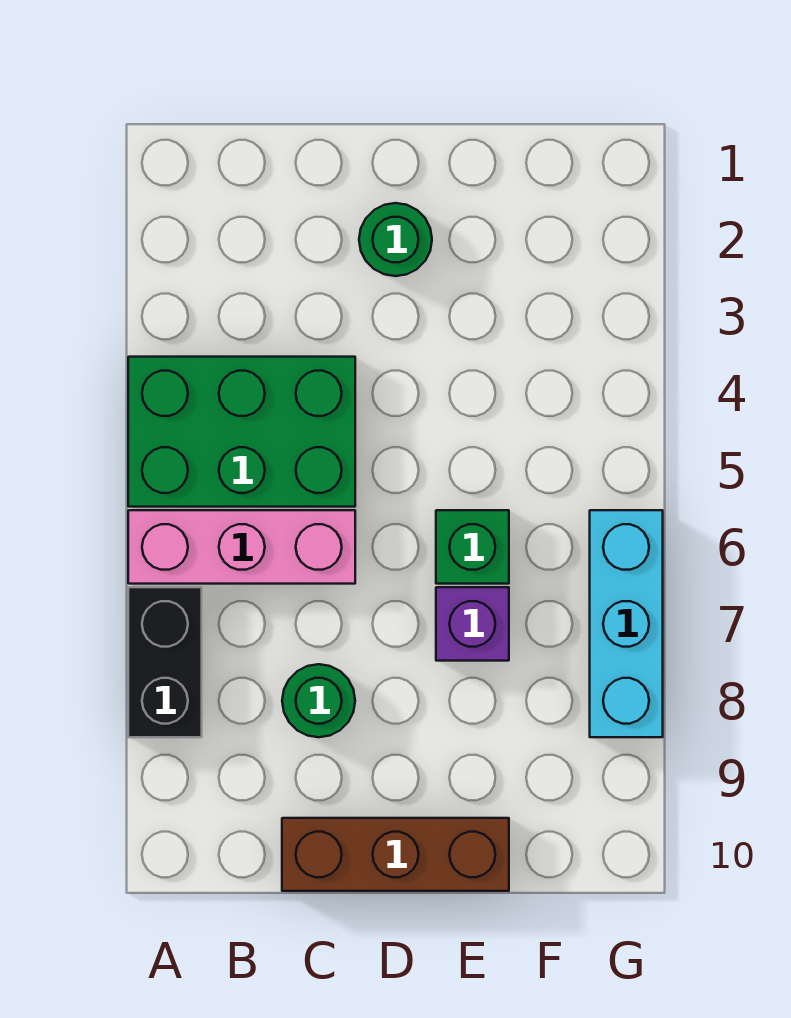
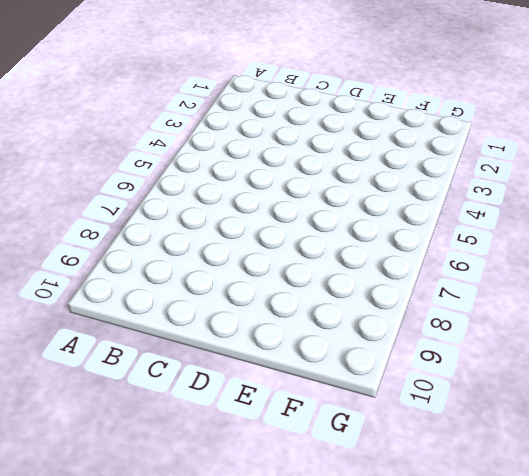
none -> green 2x3 brick [128,357,355,507]
none -> pink 1x3 brick [128,510,355,584]

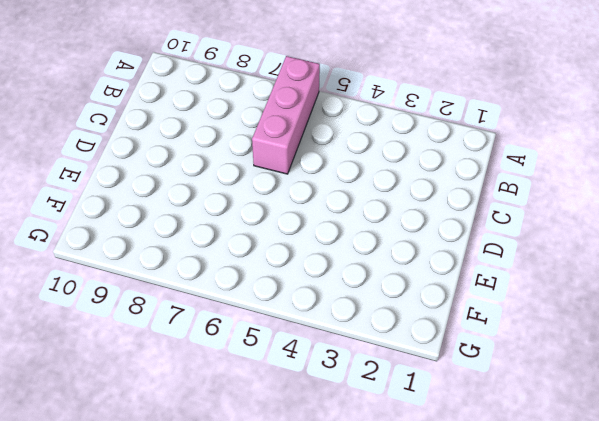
none -> green 2x3 brick [128,357,355,507]
none -> black 1x2 brick [128,587,202,737]

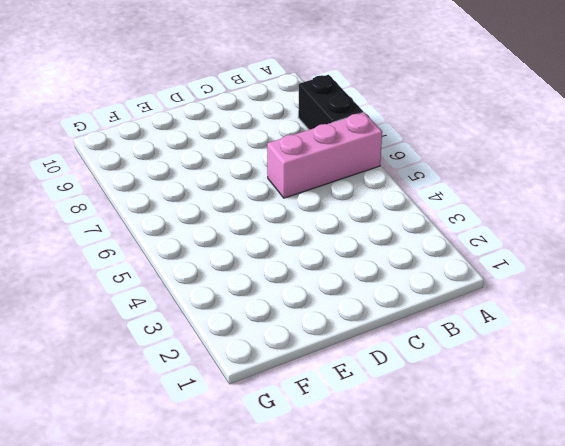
none -> green 2x3 brick [128,357,355,507]
none -> green 1x1 round brick [282,664,355,737]

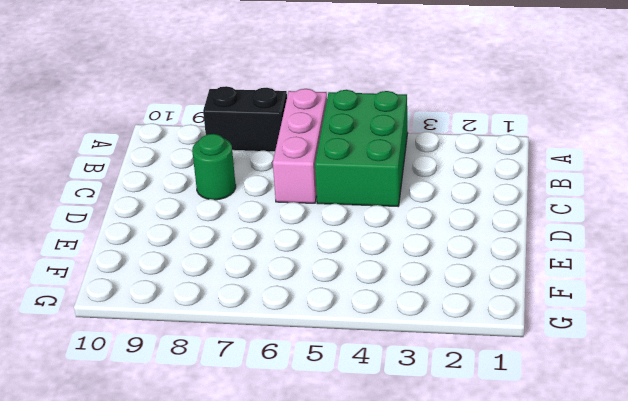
none -> brown 1x3 brick [282,818,509,891]
none -> green 1x1 round brick [359,203,432,276]

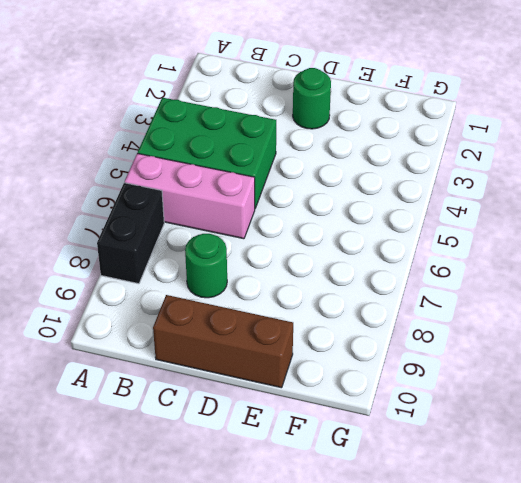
none -> green 1x1 brick [436,510,509,584]
none -> purple 1x1 brick [436,587,509,661]

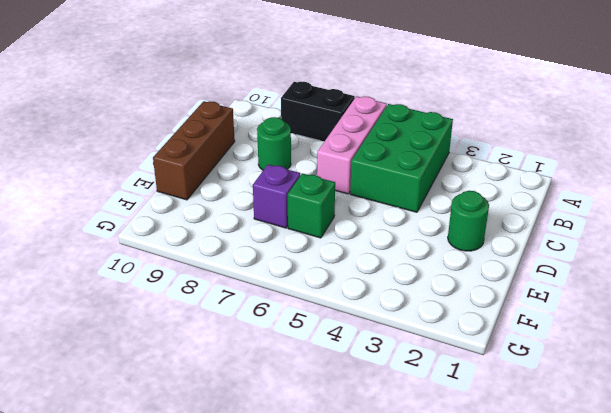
none -> cyan 1x3 brick [590,510,663,737]

